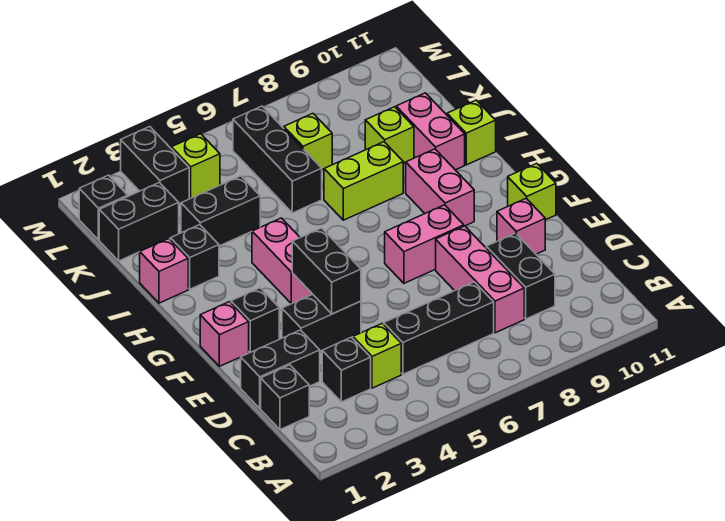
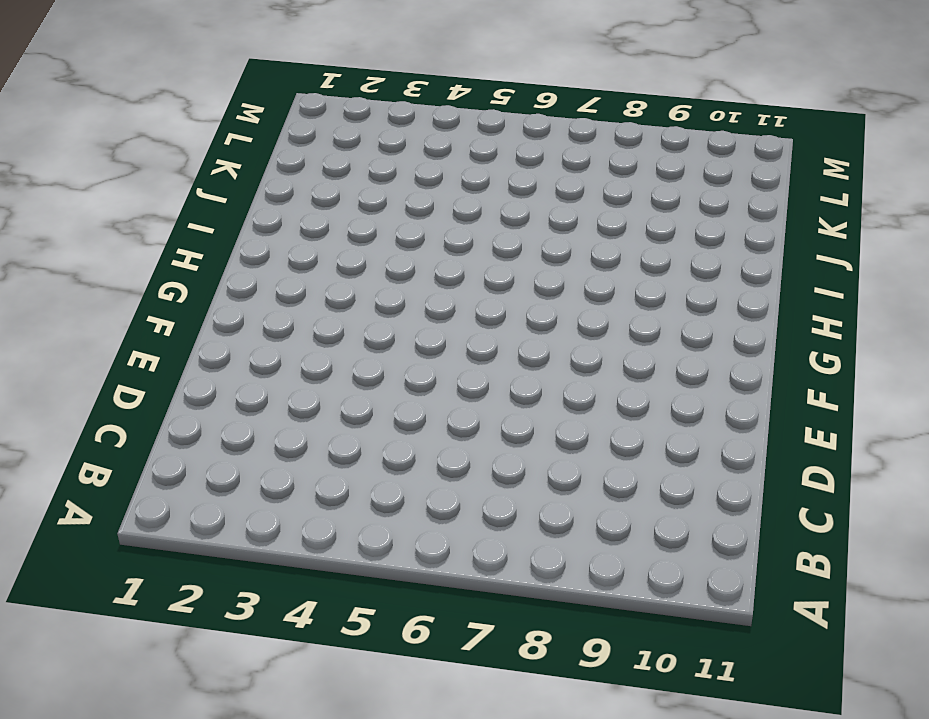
none -> black 1x1 brick [261,365,309,430]
none -> black 1x1 brick [322,337,371,402]
none -> lime 1x1 brick [353,324,401,388]

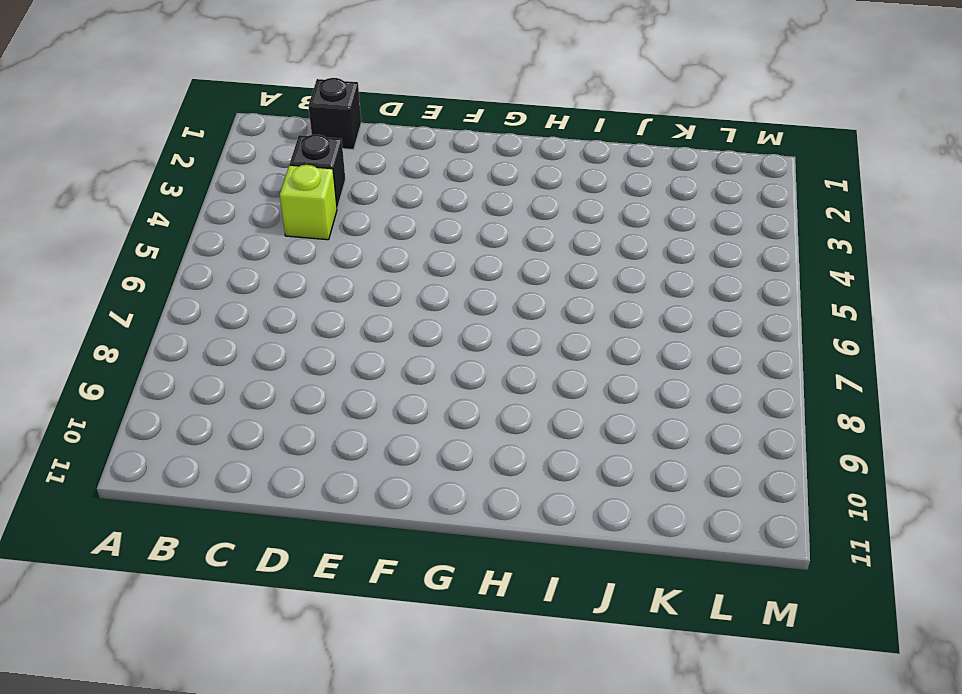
none -> black 1x3 brick [384,282,494,374]
none -> pink 1x3 brick [436,226,524,333]
none -> black 1x2 brick [486,233,555,319]

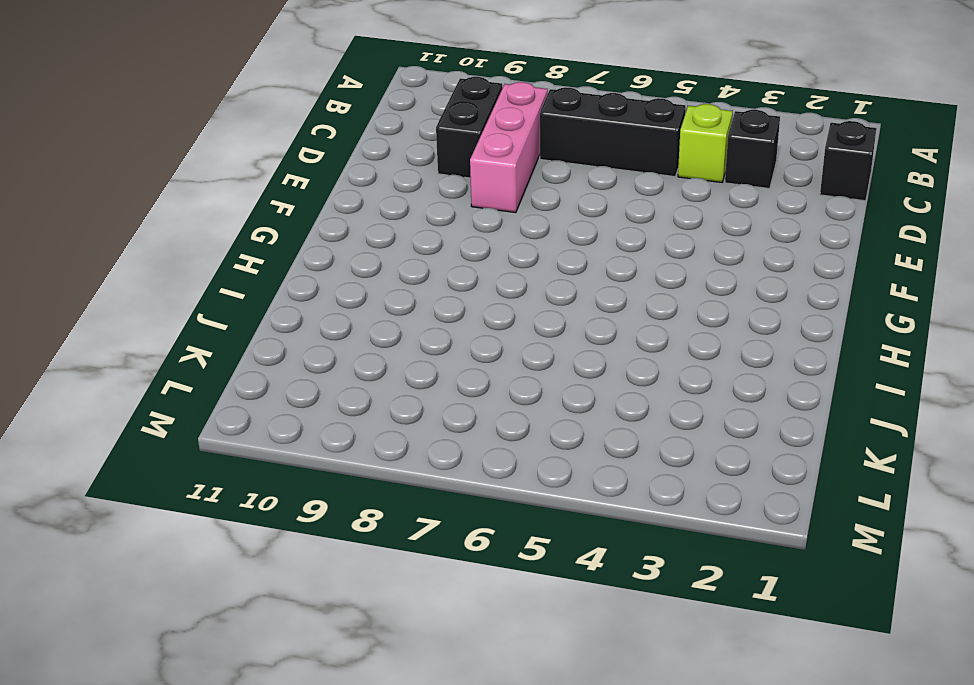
none -> black 1x2 brick [241,330,320,408]
none -> black 1x2 brick [282,294,361,351]
none -> pink 1x1 brick [497,198,545,254]

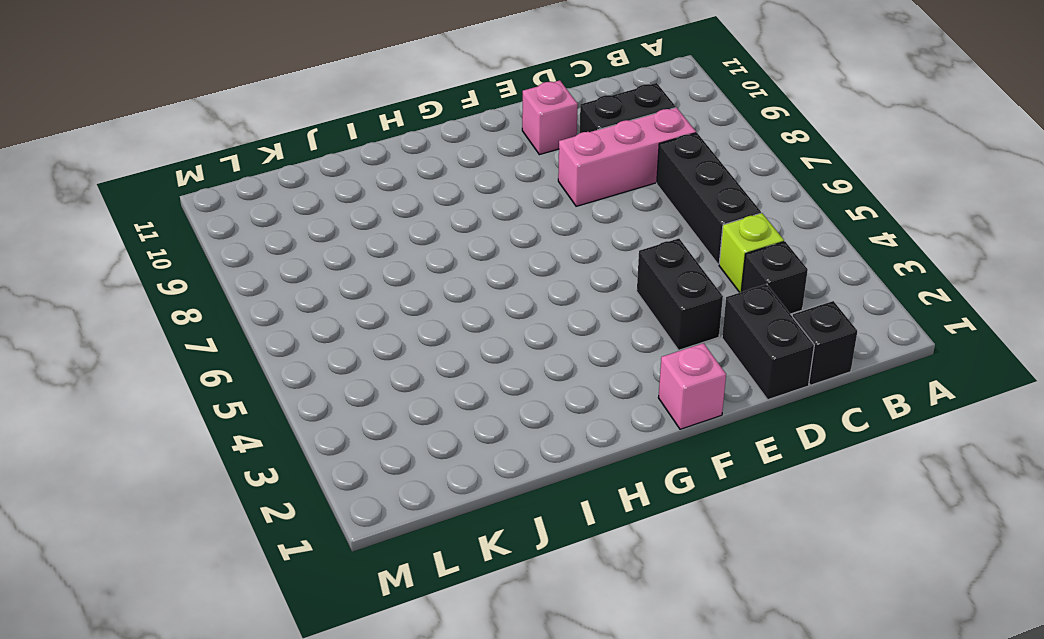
none -> black 1x1 brick [231,288,279,352]
none -> pink 1x2 brick [385,205,464,283]
none -> lime 1x1 brick [508,163,556,220]

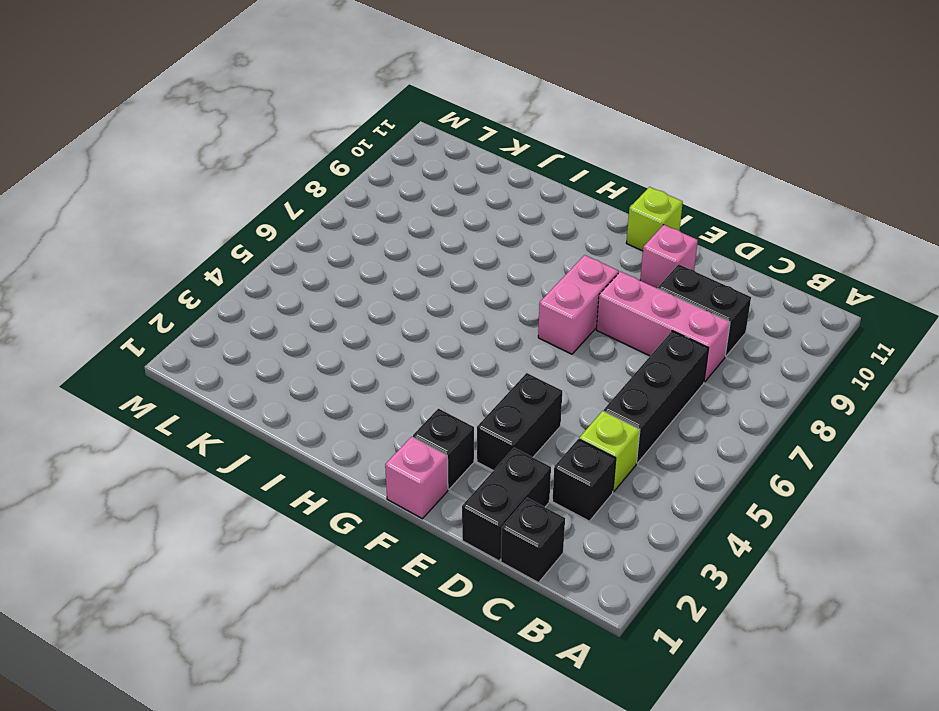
none -> pink 1x2 brick [252,218,312,304]
none -> pink 1x2 brick [406,149,474,226]
none -> pink 1x1 brick [140,239,188,303]

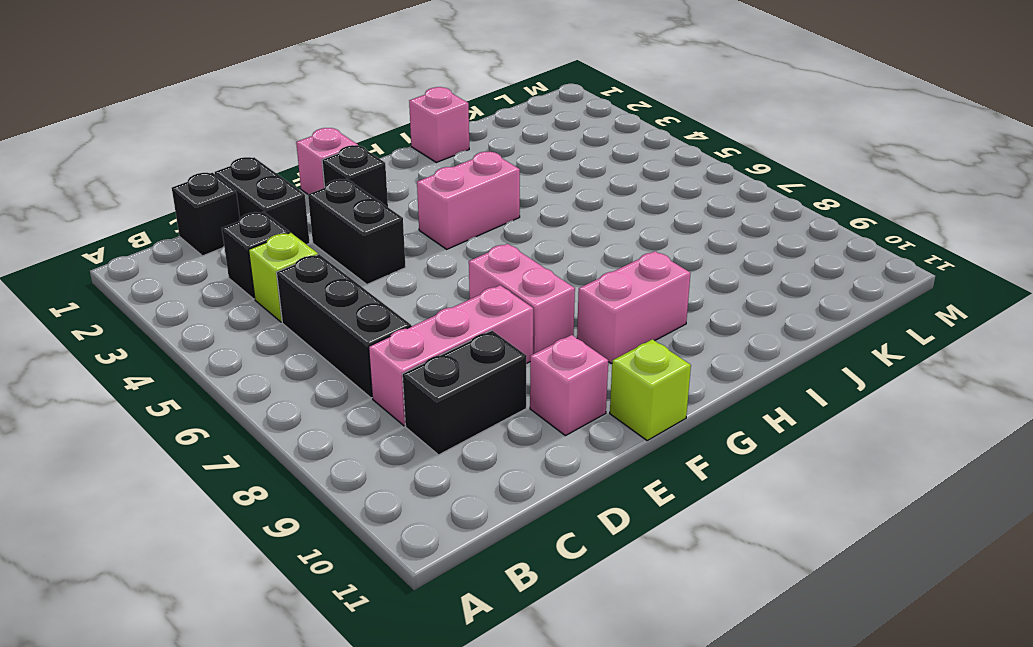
none -> black 1x1 brick [171,225,219,289]
none -> lime 1x2 brick [324,142,403,220]
none -> pink 1x2 brick [396,93,465,170]

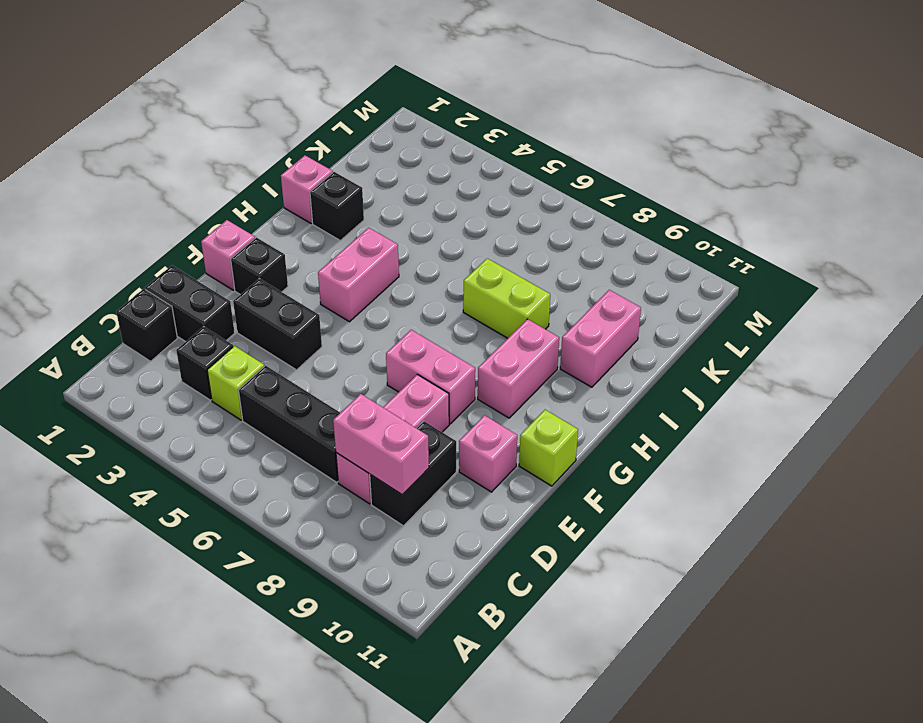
pink 1x2 brick [333,394,429,495] -> none
none -> lime 1x1 brick [447,100,496,165]
none -> black 1x2 brick [181,176,260,246]
none -> black 1x3 brick [233,106,322,213]

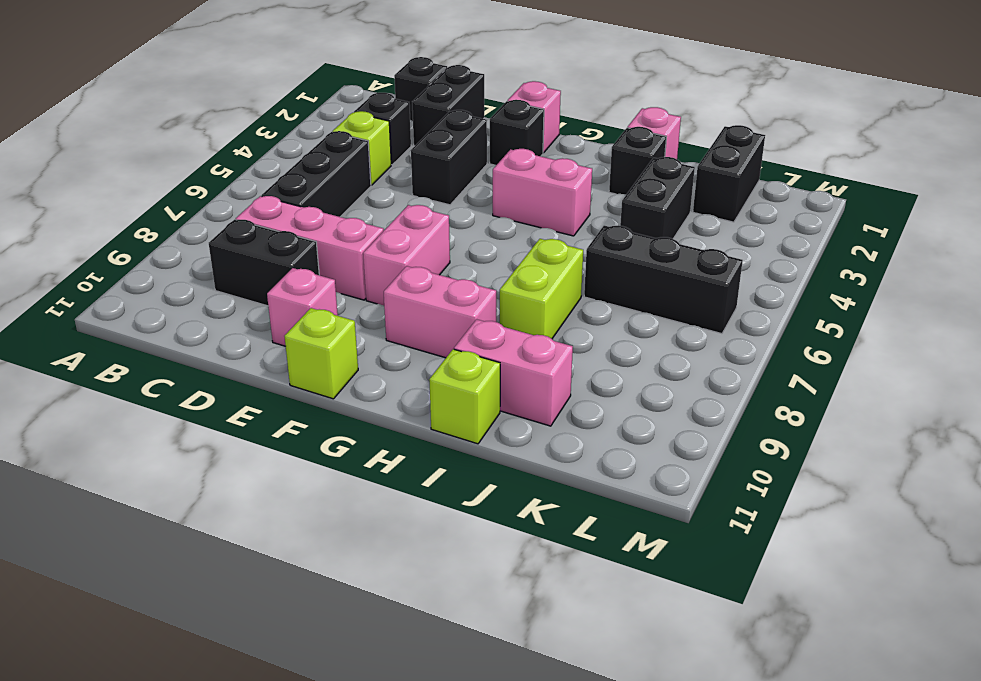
none -> lime 1x1 brick [365,107,414,163]
none -> lime 1x1 brick [284,114,332,169]
none -> black 1x1 brick [79,175,128,240]

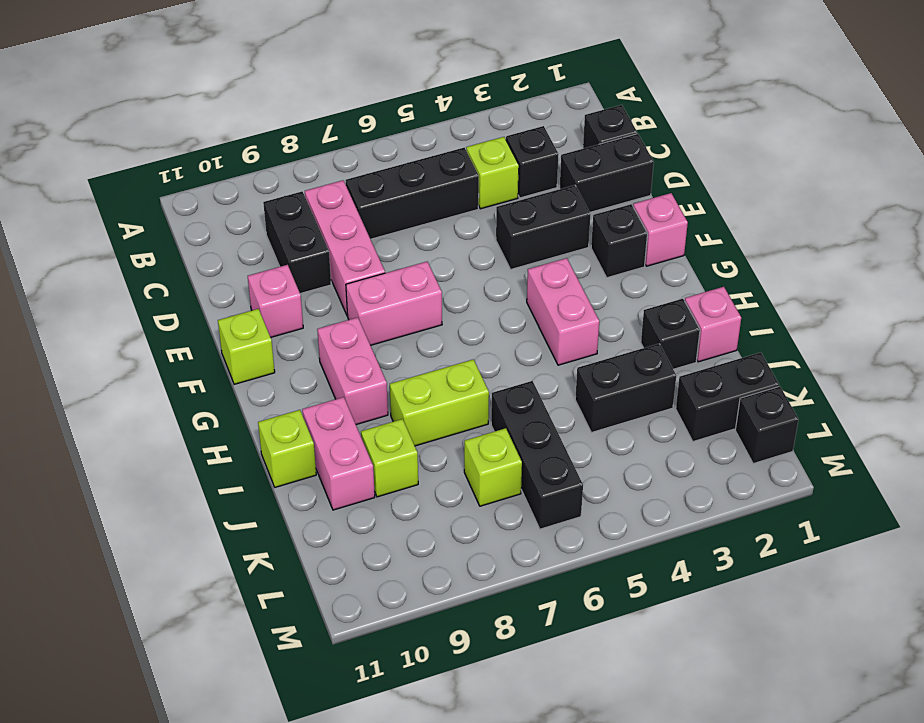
none -> black 1x2 brick [121,127,189,204]
none -> lime 1x1 brick [171,134,220,198]
none -> black 1x2 brick [292,228,361,314]

